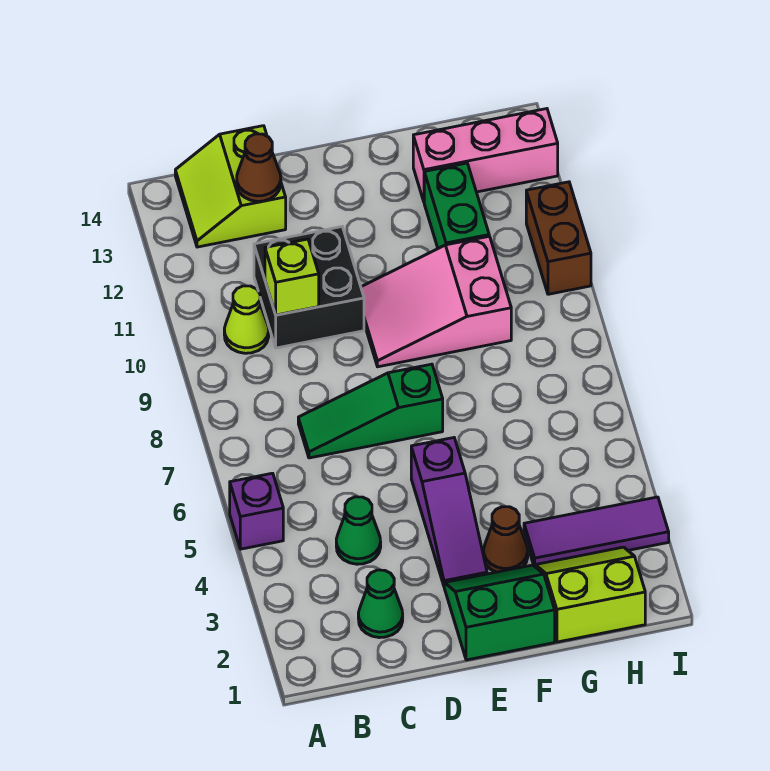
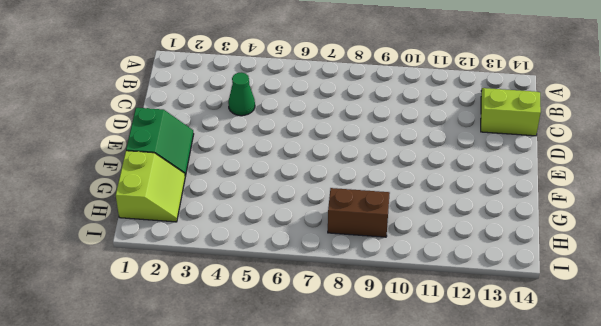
brown 1x2 brick [328,188,390,237] -> brown 1x2 brick moved to [526,182,591,294]
none -> purple 1x1 brick [230,473,283,549]
none -> lime 1x1 cone [224,286,269,353]
none -> green 1x1 cone [358,570,403,638]

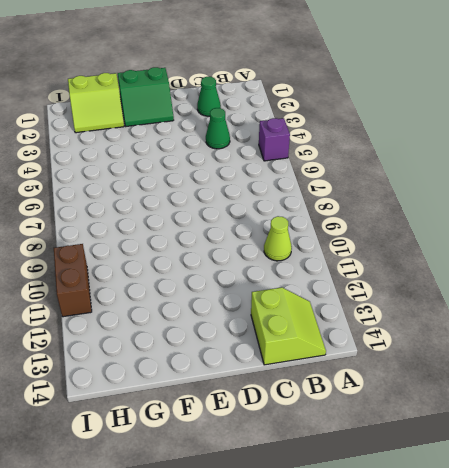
none -> green 1x3 slope [298,364,443,458]
none -> black 2x2 brick [254,227,364,348]
none -> purple 1x3 slope [411,438,487,585]

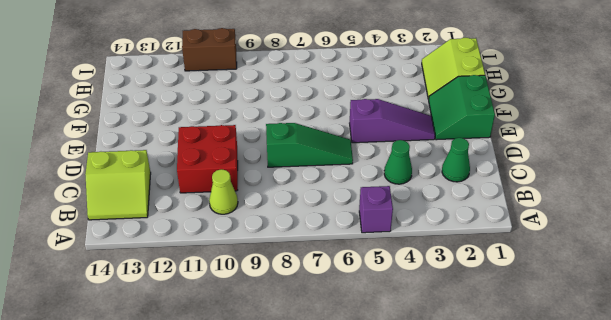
red 2x2 brick [177,125,238,193] -> black 2x2 brick [254,227,364,348]
green 1x3 slope [266,123,353,167] -> green 1x3 slope turned to [298,364,443,458]
none -> pink 2x3 slope [361,236,511,367]
none -> brown 1x1 cone [483,507,528,572]
none -> purple 1x3 tile [524,497,669,566]

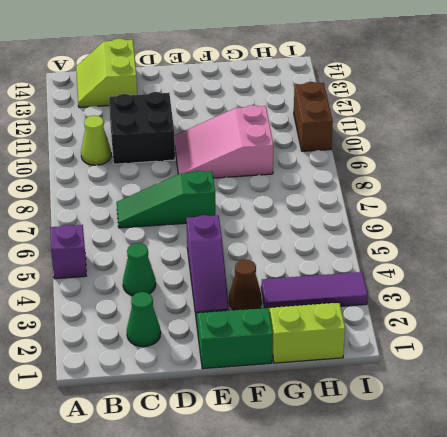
none -> green 1x2 brick [424,163,489,248]
none -> pink 1x3 brick [413,109,558,201]
none -> lime 1x1 brick [265,239,319,315]

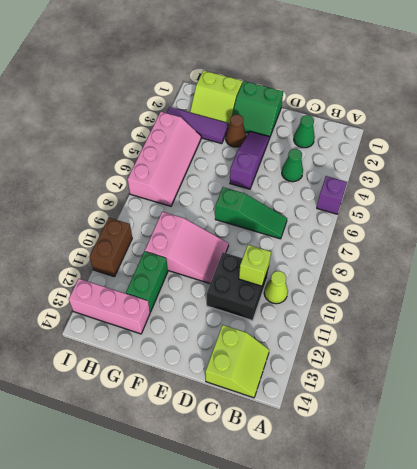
pink 2x4 slope [127,112,201,206] -> none
none -> brown 1x1 cone [237,134,281,201]

